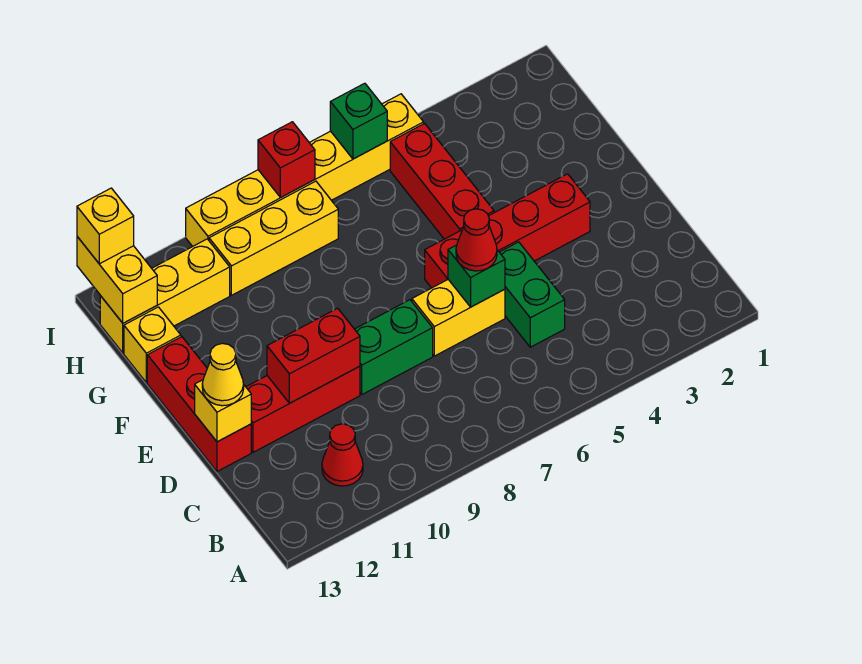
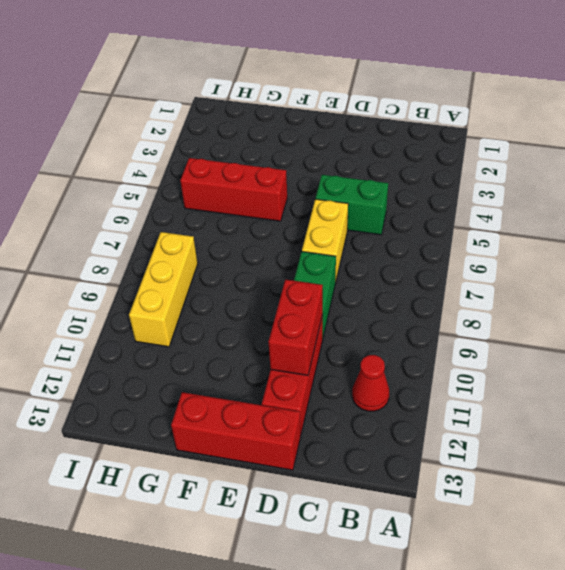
none -> red 1x4 brick [425,174,590,288]
none -> yellow 1x1 brick [124,307,181,383]
none -> yellow 1x3 brick [100,239,230,353]

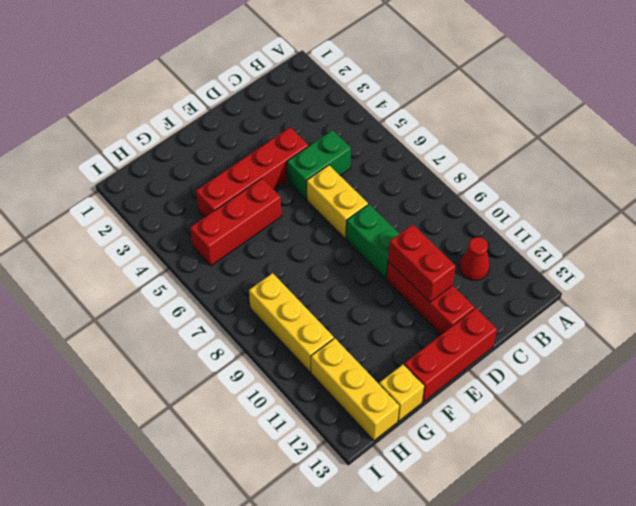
red 1x4 brick [196,127,308,217] -> red 1x4 brick turned to [425,174,590,288]
none -> yellow 1x6 brick [186,94,424,246]
none -> green 1x1 brick [448,245,505,307]
none -> yellow 1x1 brick [195,380,251,442]

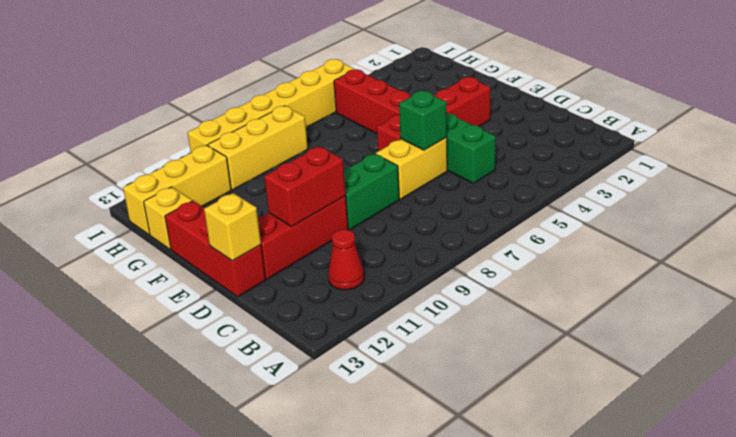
none -> yellow 1x2 brick [77,237,157,323]
none -> green 1x1 brick [330,83,387,159]
none -> red 1x1 brick [258,122,315,197]

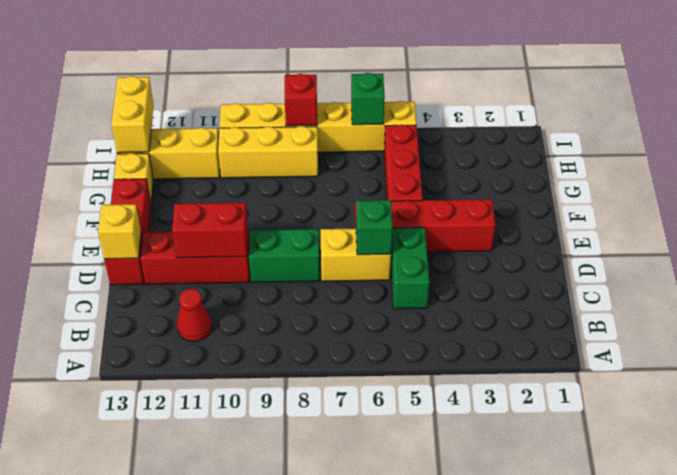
none -> red 1x1 cone [456,209,497,271]
none -> yellow 1x1 cone [202,343,244,406]
none -> yellow 1x1 brick [77,188,134,264]

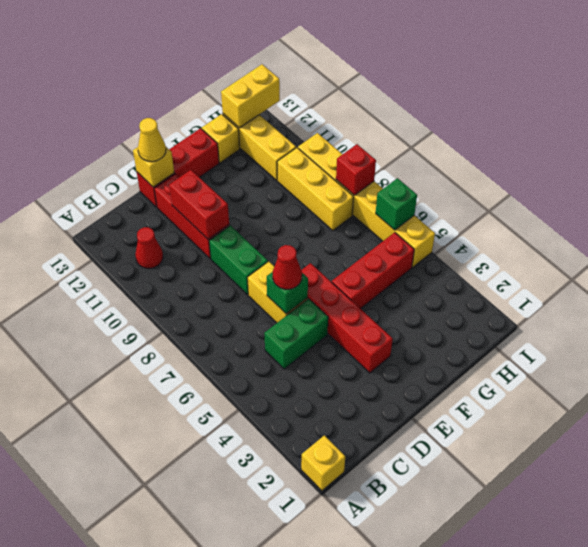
yellow 1x1 brick [301,435,345,491] -> yellow 1x1 brick moved to [77,188,134,264]

